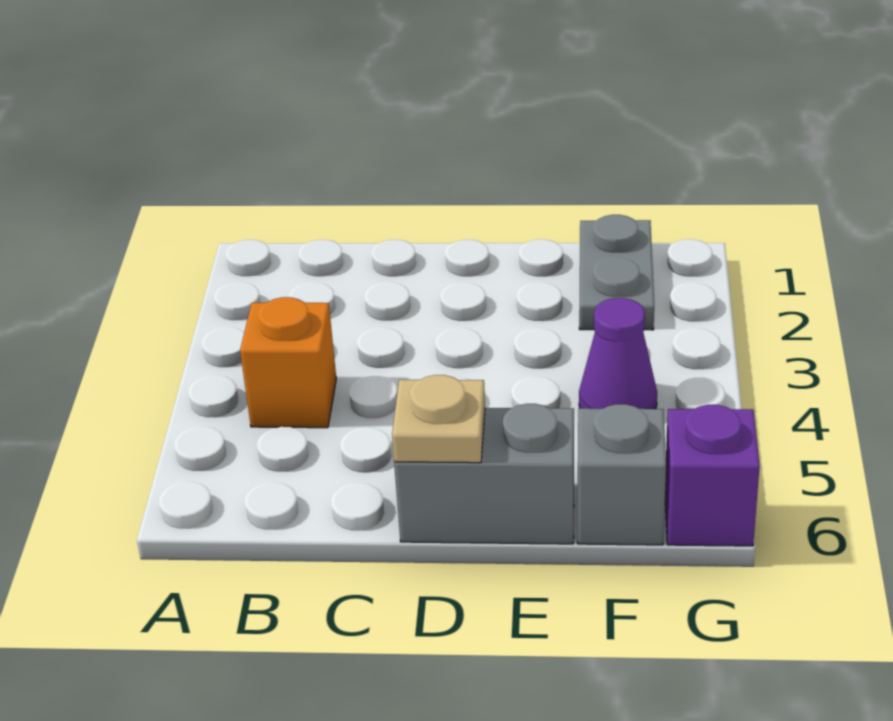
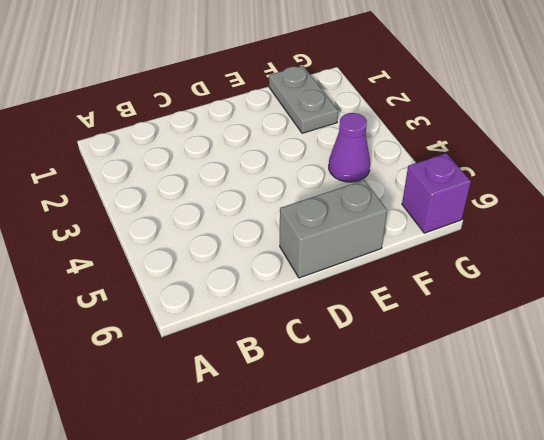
none -> orange 1x1 brick [240,297,336,428]
none -> grey 1x1 brick [578,404,666,545]

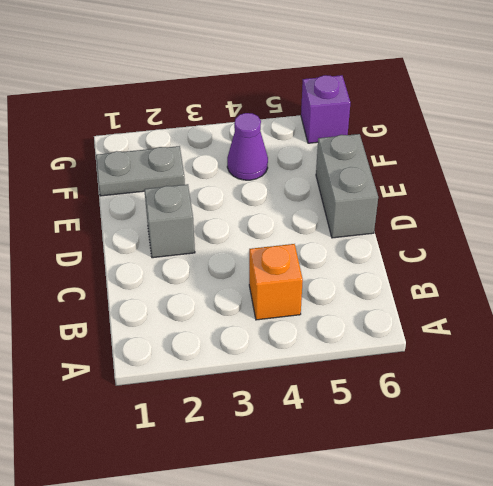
grey 1x1 brick [144,184,195,258] -> grey 1x1 brick moved to [578,404,666,545]
none -> tan 1x1 plate [392,375,485,463]

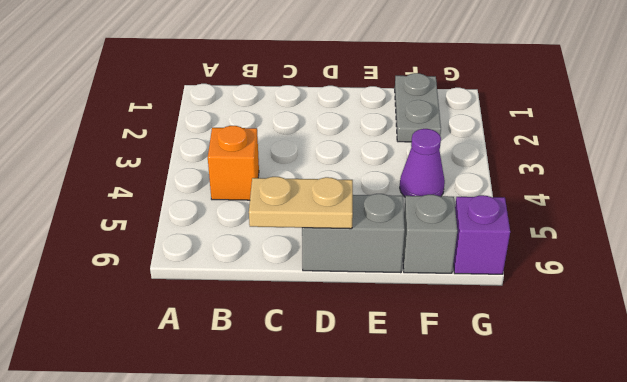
tan 1x2 plate [249,177,353,229] -> tan 1x1 plate [392,375,485,463]

